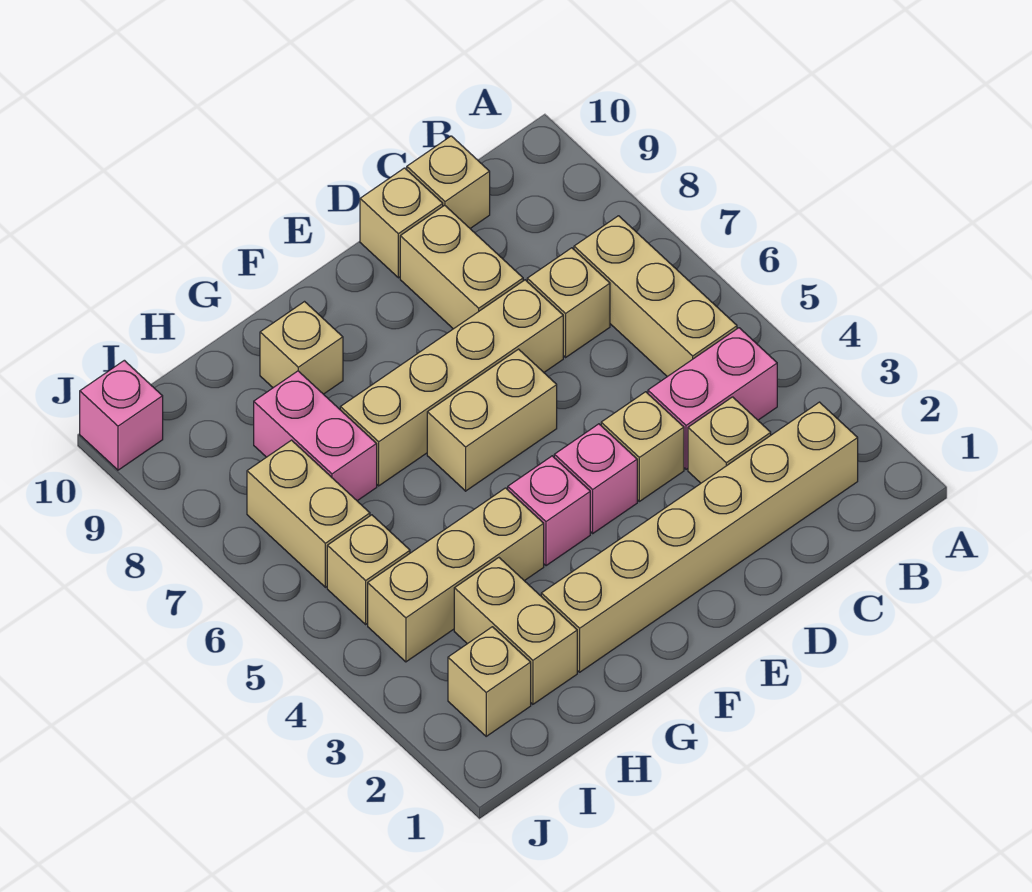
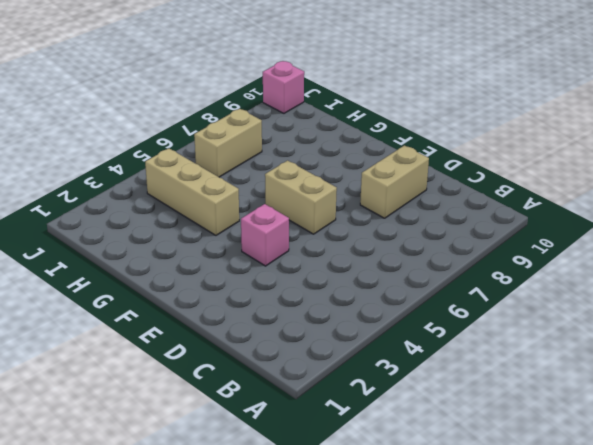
none -> tan 1x6 brick [541,402,858,672]
none -> pink 1x2 brick [648,328,777,469]
none -> tan 1x3 brick [574,216,737,377]

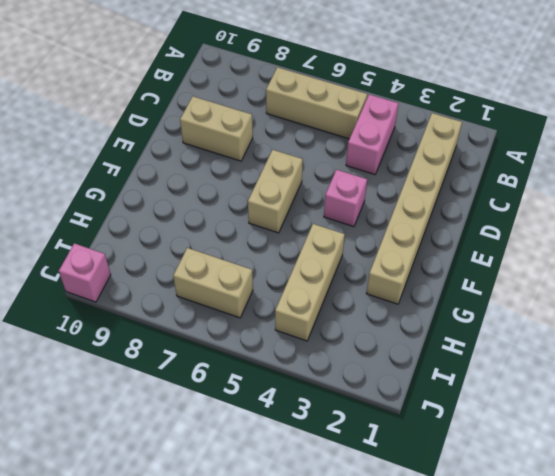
none -> tan 1x1 brick [688,397,771,483]
none -> tan 1x1 brick [527,248,610,357]
none -> tan 1x1 brick [407,136,490,228]

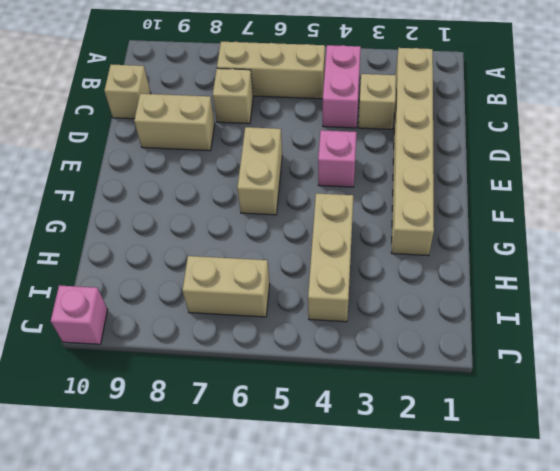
none -> tan 1x1 brick [601,392,684,501]
none -> tan 1x4 brick [340,280,563,486]
none -> tan 1x1 brick [360,168,443,278]

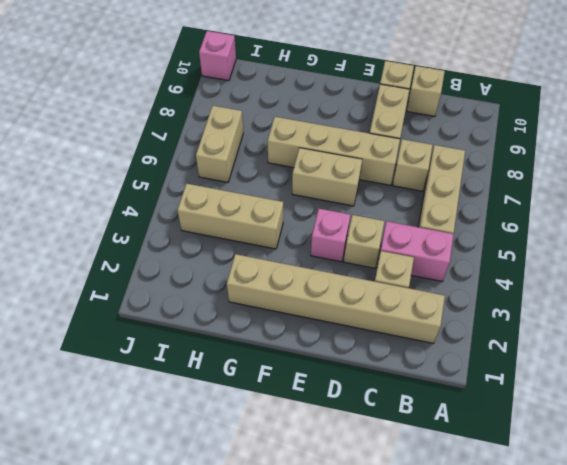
none -> pink 1x1 brick [508,456,590,566]
none -> tan 1x1 brick [260,302,343,394]
none -> tan 1x2 brick [454,558,577,704]

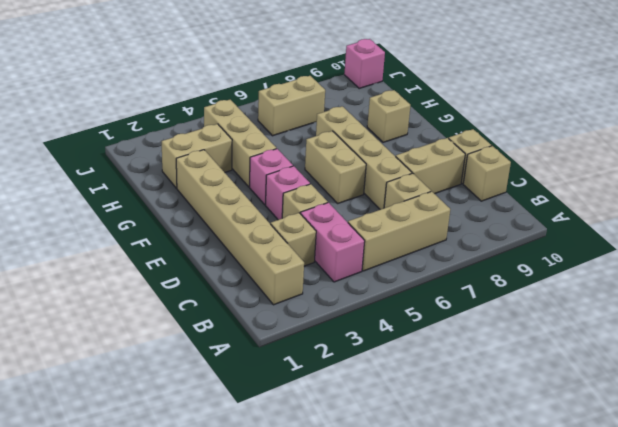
none -> pink 1x2 brick [254,371,377,501]
none -> tan 1x1 brick [448,627,531,736]
none -> tan 1x1 brick [327,515,410,624]

